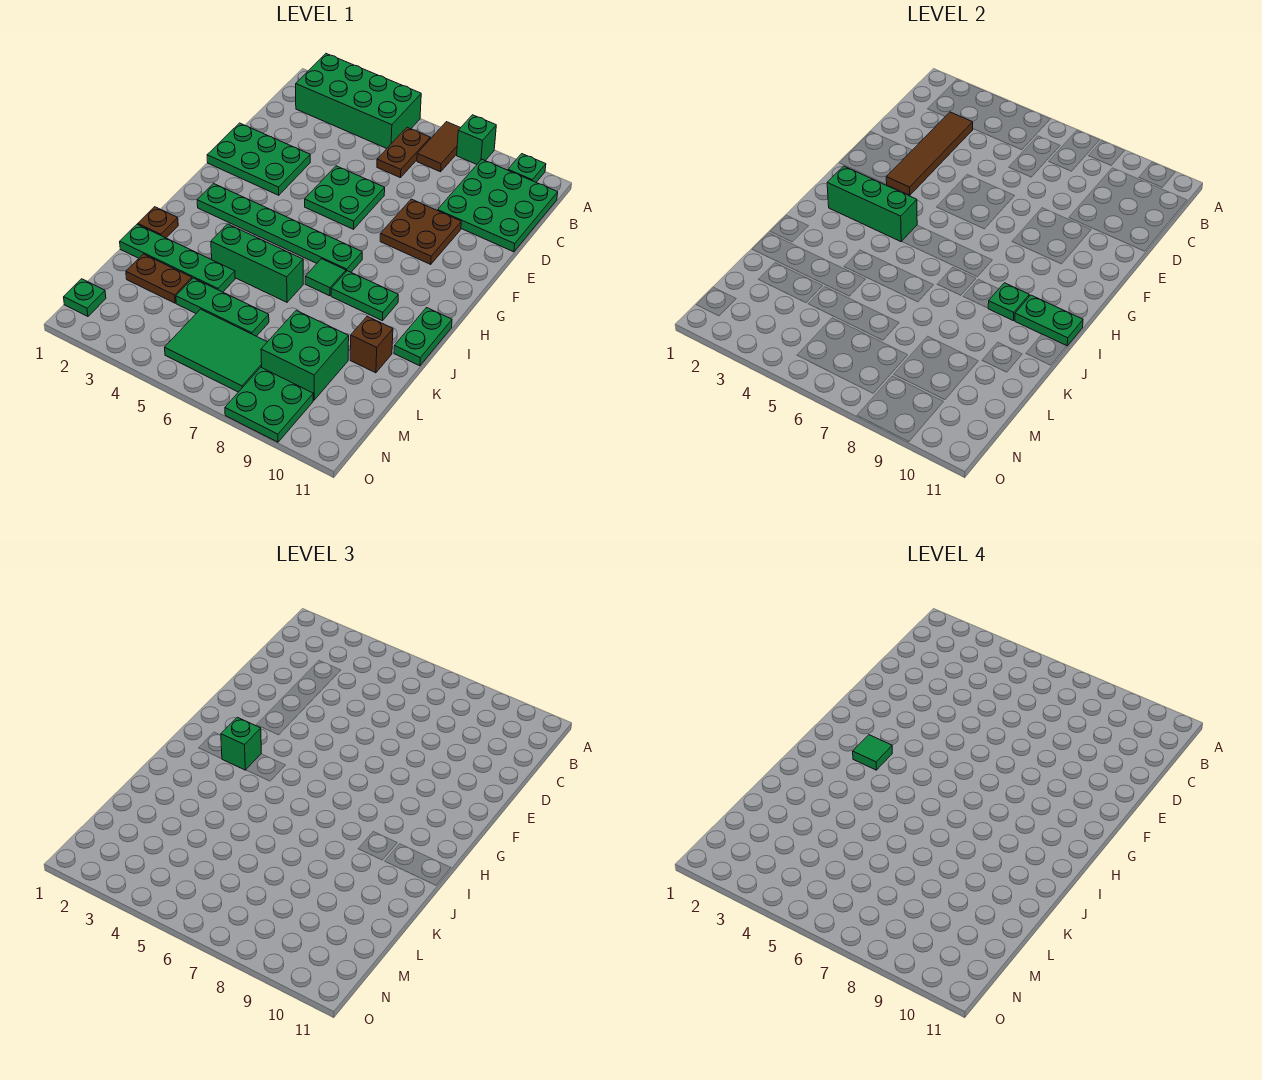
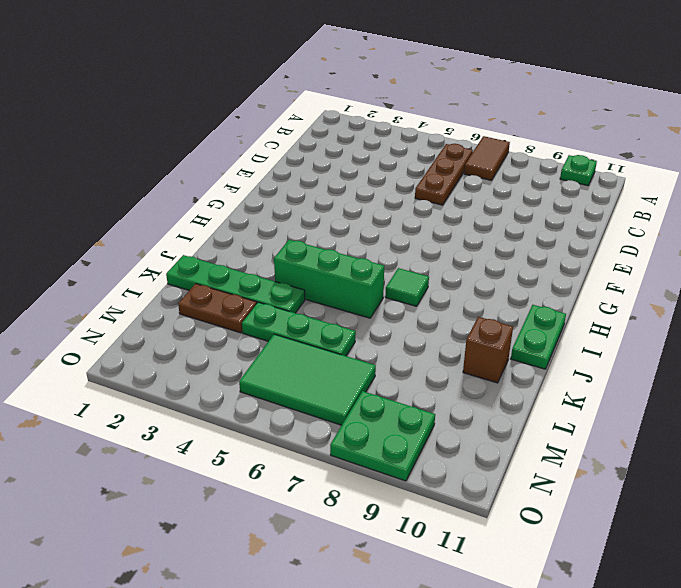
brown 1x3 plate [415,144,473,205] -> brown 1x2 plate [377,127,430,178]
none -> green 2x4 brick [296,54,421,148]
none -> green 1x1 brick [457,115,496,164]
none -> green 3x3 plate [437,160,558,252]

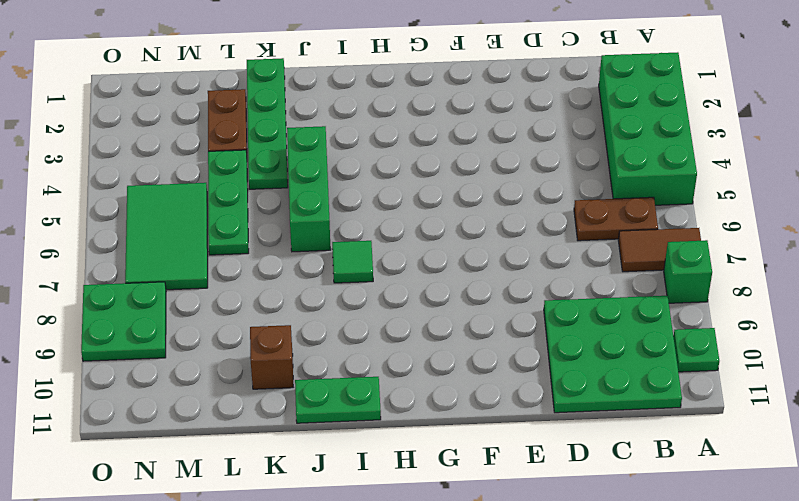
none -> green 2x3 plate [207,123,310,195]
none -> green 2x2 plate [305,166,385,229]
none -> brown 2x2 plate [380,199,461,264]

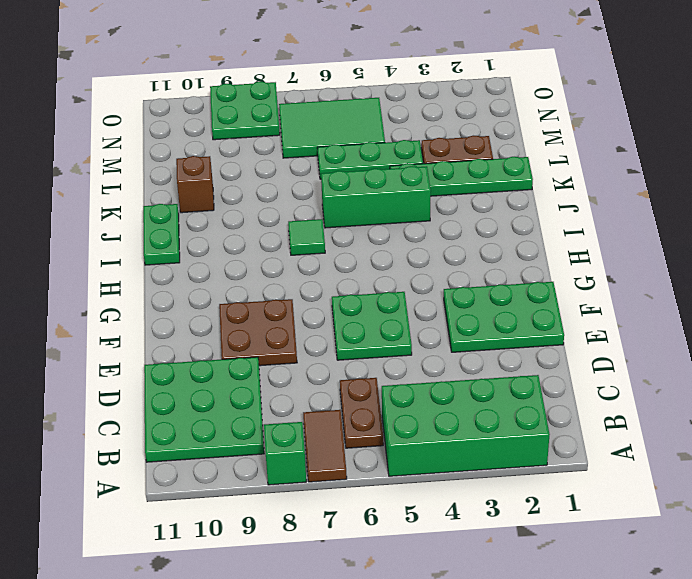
none -> green 1x1 plate [508,154,546,182]
none -> green 1x6 plate [197,184,362,272]
none -> green 1x2 plate [331,271,398,321]

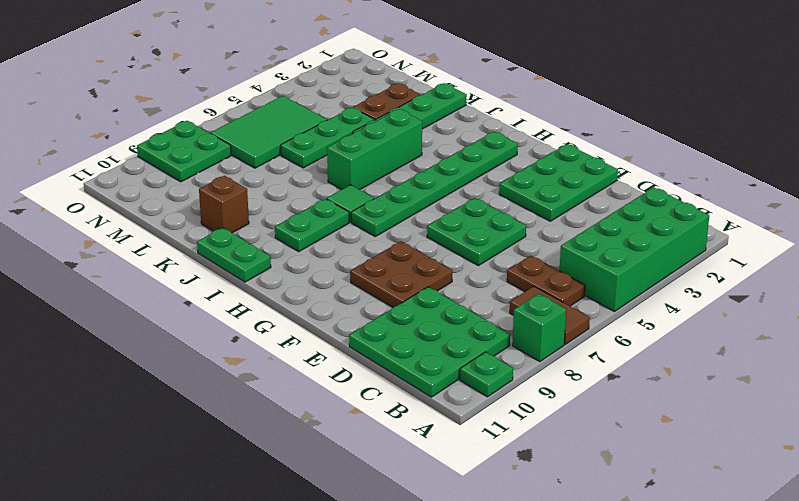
none -> brown 1x1 plate [138,207,178,238]
none -> green 2x2 brick [261,310,349,400]
none -> green 1x1 plate [64,279,106,316]

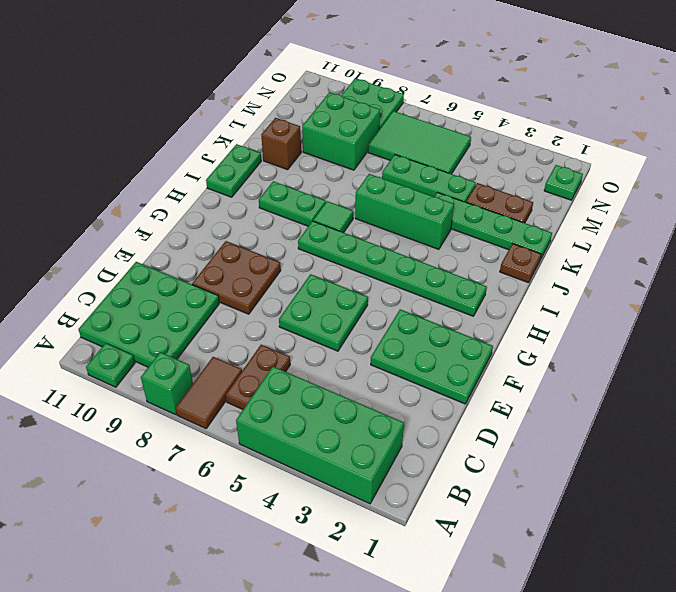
none -> brown 1x4 tile [886,112,973,195]
none -> green 1x3 brick [827,166,917,242]
none -> green 1x1 plate [988,283,1029,321]

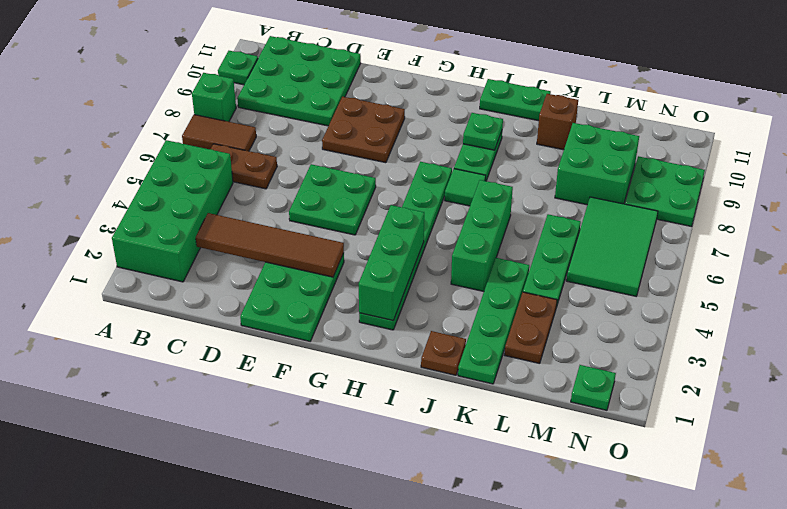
none -> green 1x2 plate [1015,295,1083,346]
none -> green 1x1 brick [221,717,261,770]
none -> green 1x1 tile [853,735,892,770]

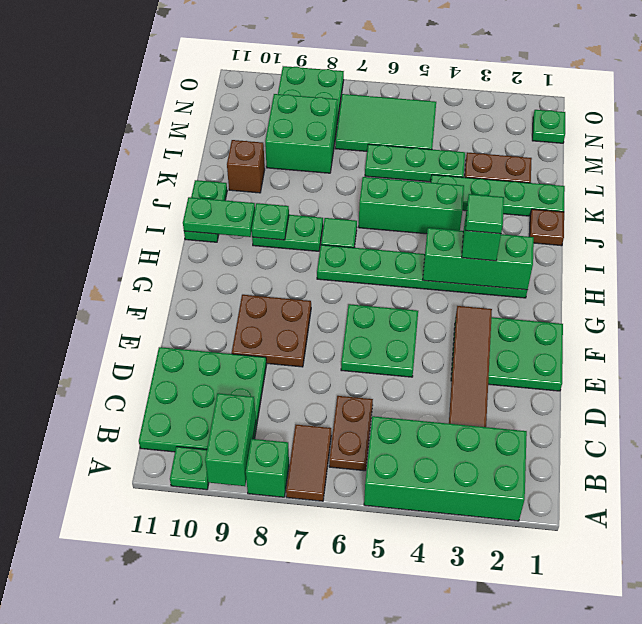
green 1x2 brick [205,393,256,486] -> none

